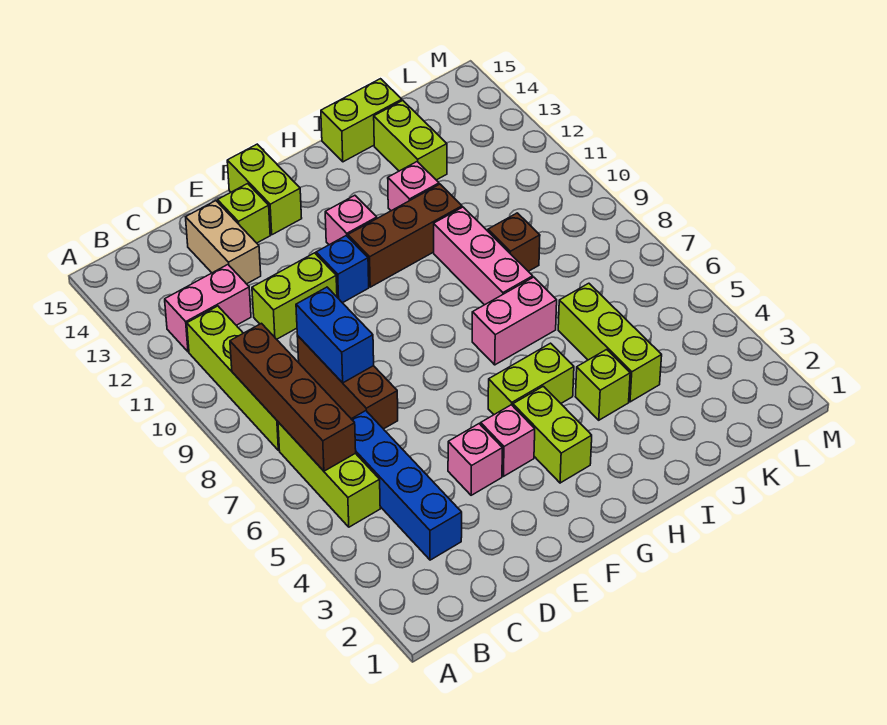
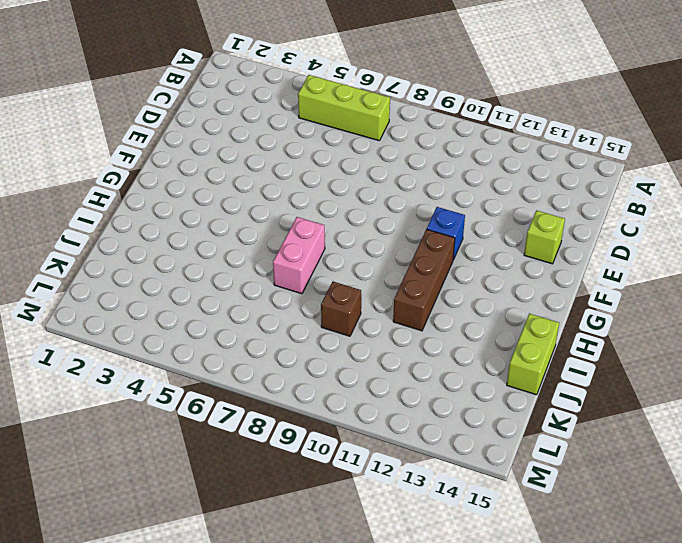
none -> lime 1x4 brick [187,306,279,451]
none -> pink 1x2 brick [165,265,251,352]
none -> blue 1x4 brick [352,411,462,560]

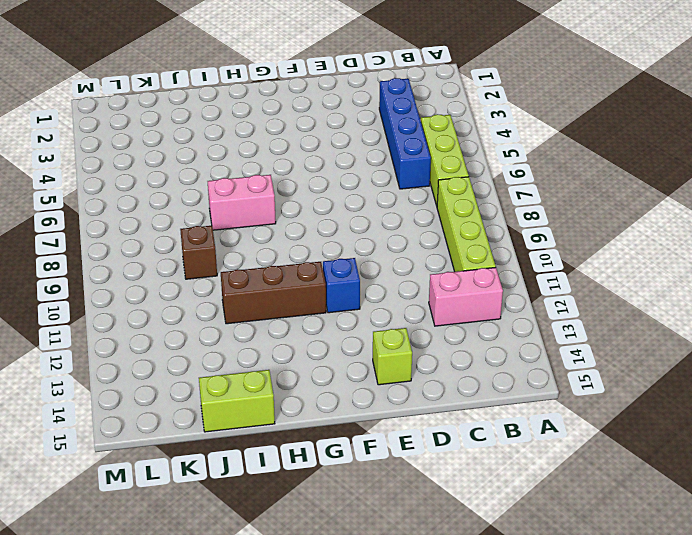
none -> brown 1x3 brick [297,336,398,429]
none -> lime 1x2 brick [252,253,337,339]
none -> tan 1x2 brick [186,201,261,284]

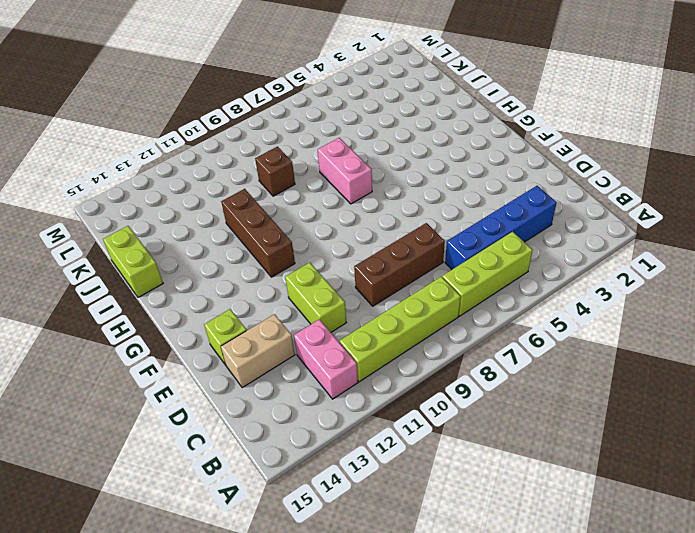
none -> pink 1x1 brick [448,424,502,495]
none -> pink 1x1 brick [481,405,535,476]
none -> blue 1x1 brick [316,236,369,303]

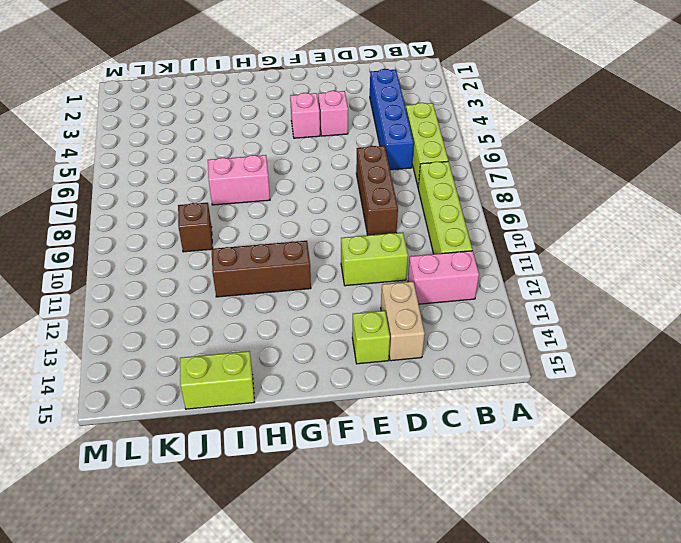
none -> blue 1x1 brick [316,236,369,303]
none -> lime 1x2 brick [227,144,302,235]
none -> lime 1x2 brick [513,386,592,483]

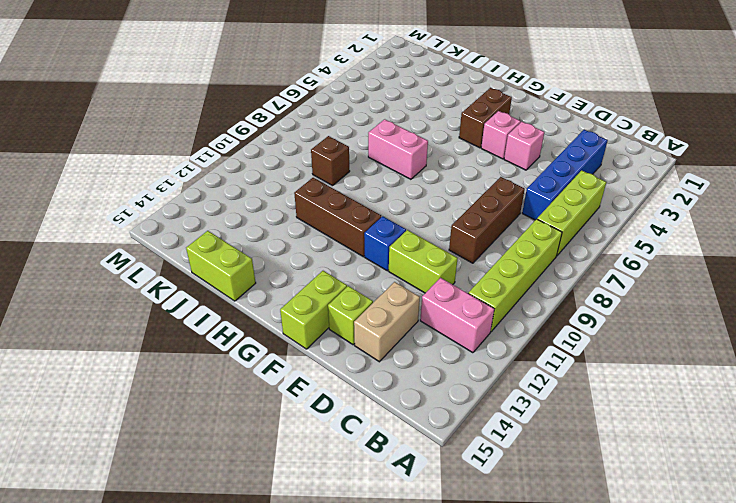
brown 1x2 brick [459,88,512,148] -> lime 1x2 brick [513,386,592,483]
none -> lime 1x2 brick [488,343,574,415]
none -> pink 1x1 brick [325,195,377,245]
none -> lime 1x1 brick [575,350,630,420]

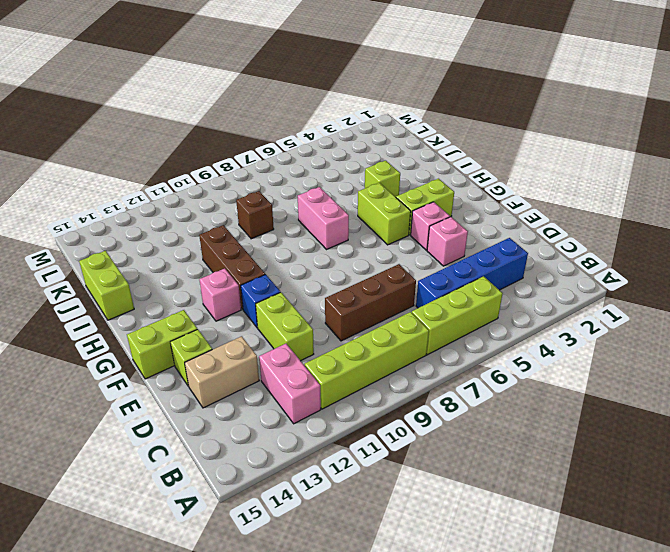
none -> pink 1x3 brick [434,207,533,305]
none -> pink 1x1 brick [388,162,439,211]
none -> lime 1x3 brick [558,283,662,402]

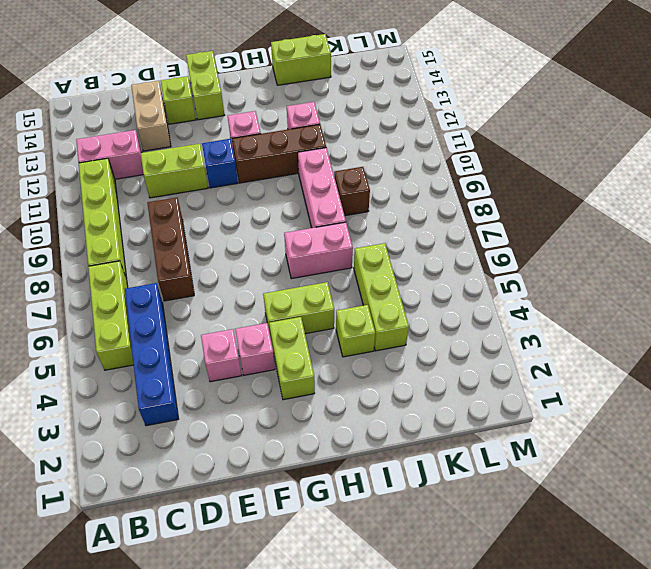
none -> lime 1x2 brick [374,101,447,180]
none -> brown 1x4 brick [230,323,356,471]
none -> blue 1x2 brick [296,287,374,383]

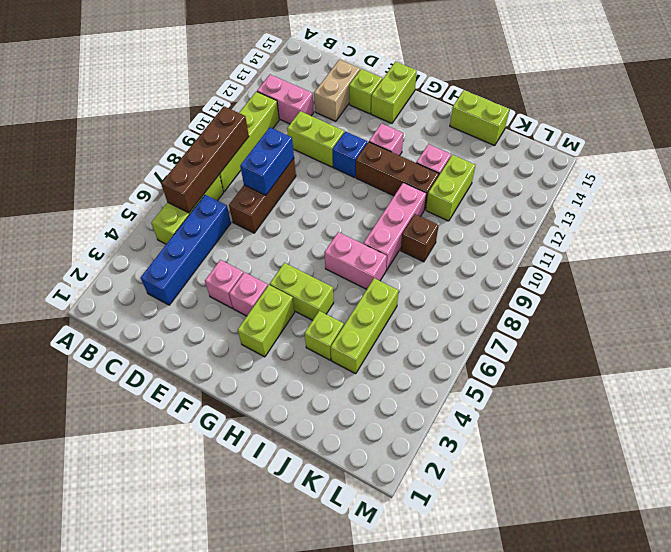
lime 1x2 brick [426,155,475,221] -> lime 1x2 brick moved to [374,101,447,180]

